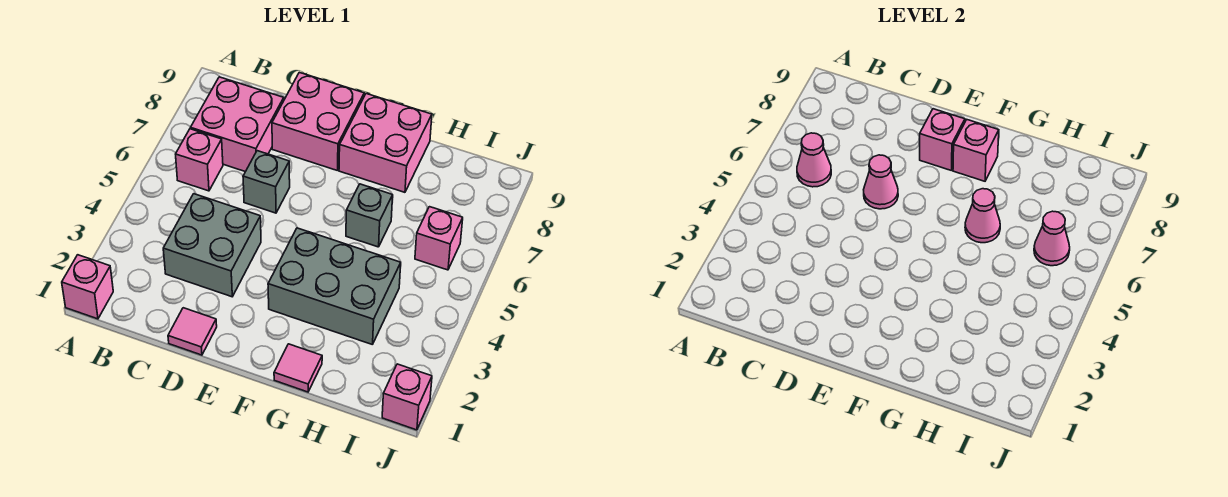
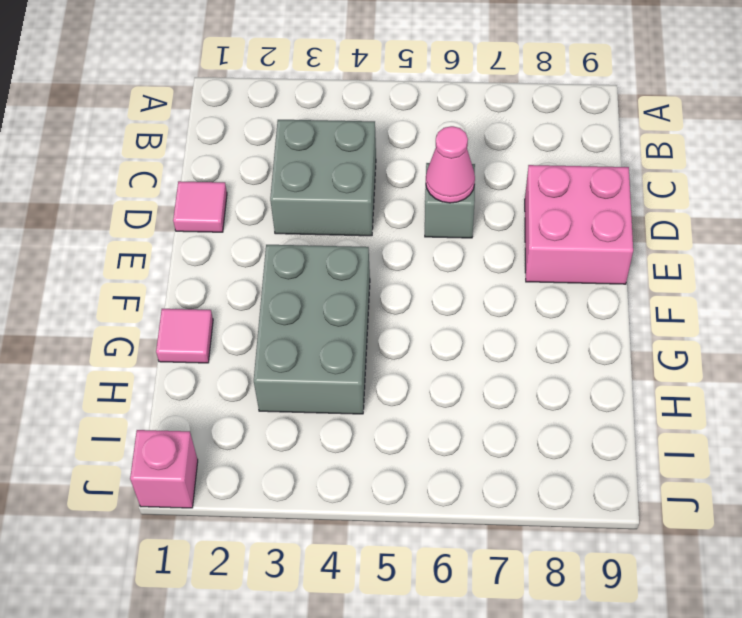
none -> pink 1x1 brick [62,255,113,319]
none -> pink 1x1 brick [176,129,223,191]
none -> pink 2x2 brick [191,77,284,172]

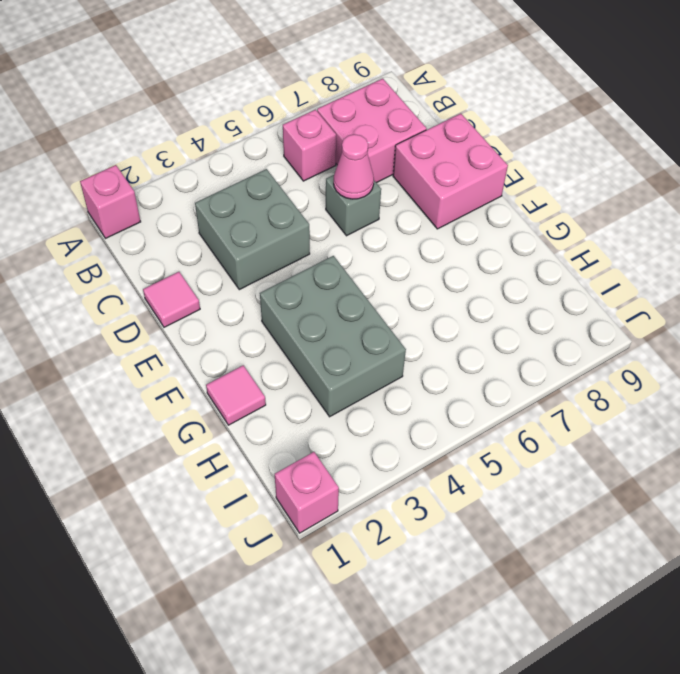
none -> pink 2x2 brick [339,94,432,192]
none -> grey 1x1 brick [346,184,393,247]
none -> pink 1x1 brick [415,207,463,270]

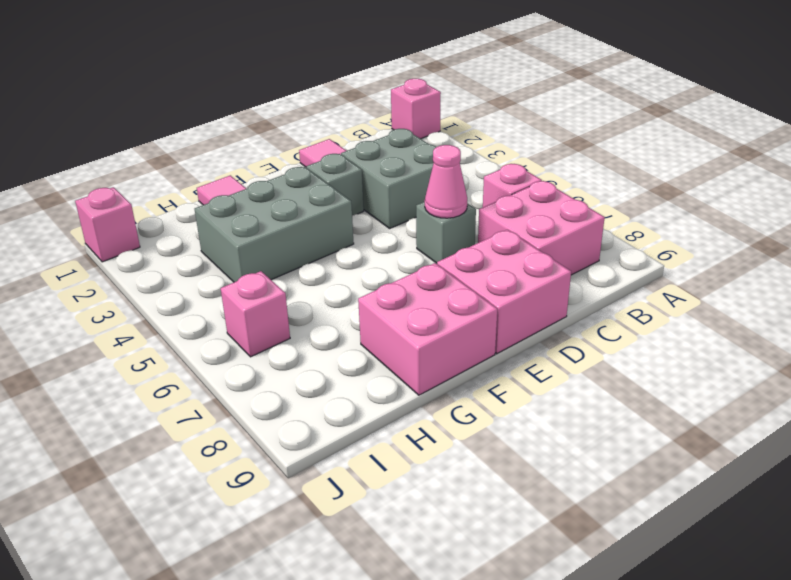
grey 1x1 brick [306,154,364,215] -> grey 1x1 brick moved to [346,184,393,247]
none -> pink 1x1 cone [797,133,831,187]
none -> pink 1x1 brick [920,109,965,170]
none -> pink 1x1 brick [953,120,999,181]

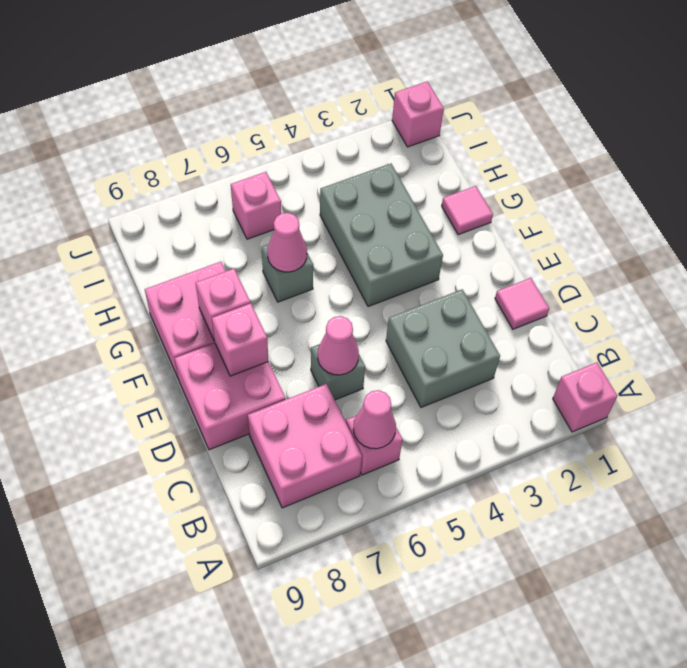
none -> pink 1x1 cone [1034,211,1070,266]

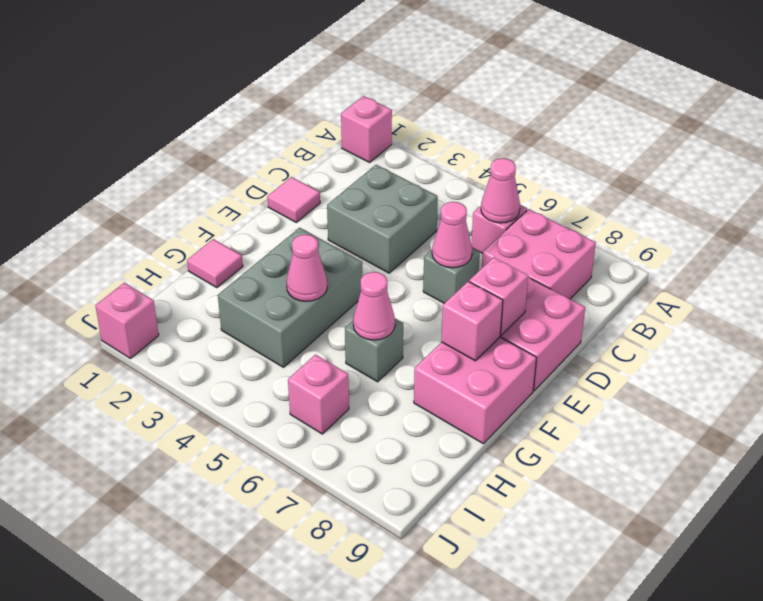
pink 1x1 cone [286,234,327,301] -> pink 1x1 cone moved to [1034,211,1070,266]

